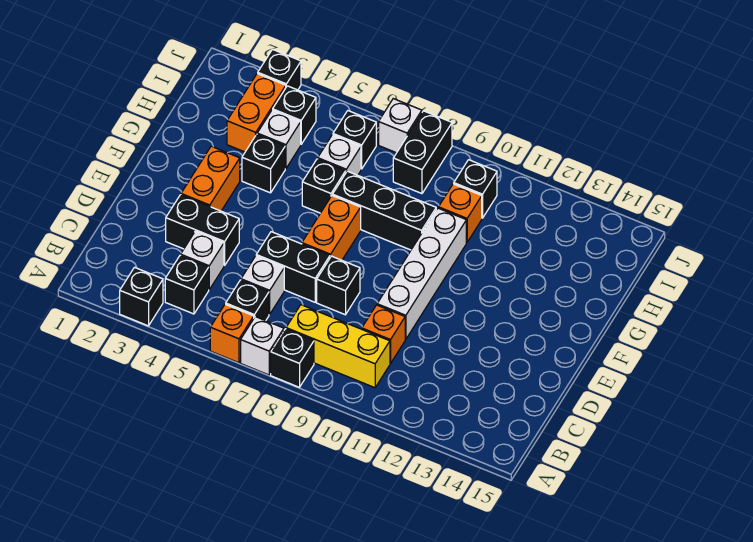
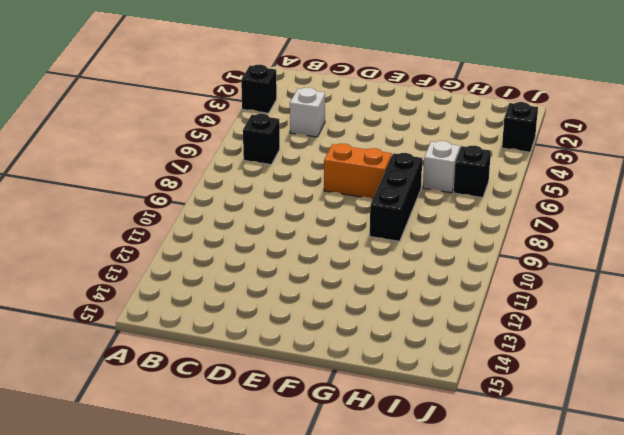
none -> orange 1x1 brick [210,304,254,363]
none -> white 1x1 brick [241,317,284,375]
none -> black 1x1 brick [271,329,314,387]

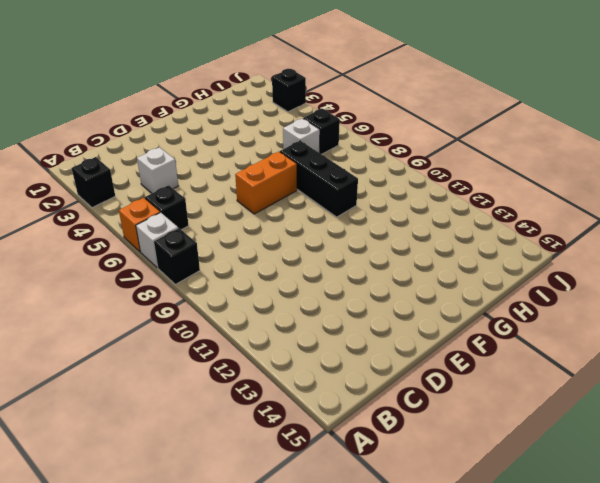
none -> black 1x1 brick [165,255,209,314]
none -> yellow 1x3 brick [286,305,390,388]
none -> white 1x1 brick [241,256,284,314]

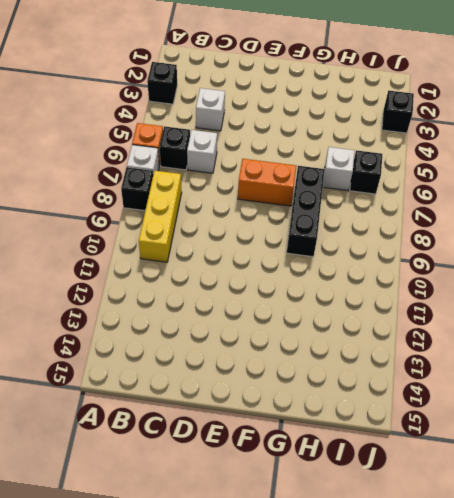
none -> black 1x1 brick [165,255,209,314]
none -> orange 1x1 brick [362,305,405,364]
none -> black 1x2 brick [166,195,239,265]

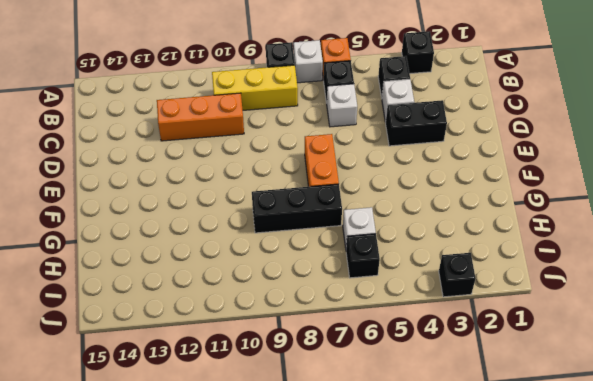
orange 1x3 brick [157,93,244,141] -> orange 1x1 brick [362,305,405,364]
none -> black 1x2 brick [256,232,330,302]
none -> black 1x1 brick [317,256,360,315]
none -> white 1x4 brick [377,208,466,339]

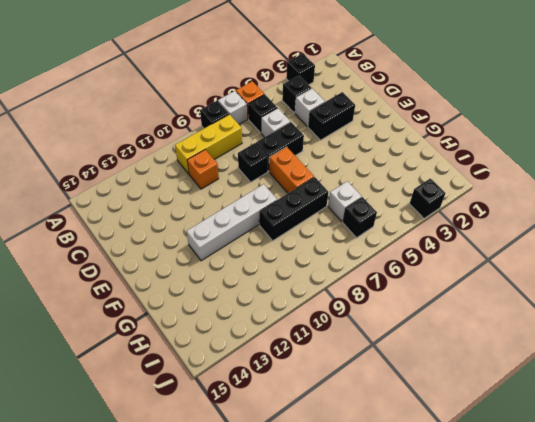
white 1x4 brick [187,184,277,261] -> white 1x4 brick turned to [377,208,466,339]
none -> orange 1x2 brick [181,146,240,211]
none -> black 1x1 brick [242,134,285,193]
none -> black 1x1 brick [302,159,346,213]

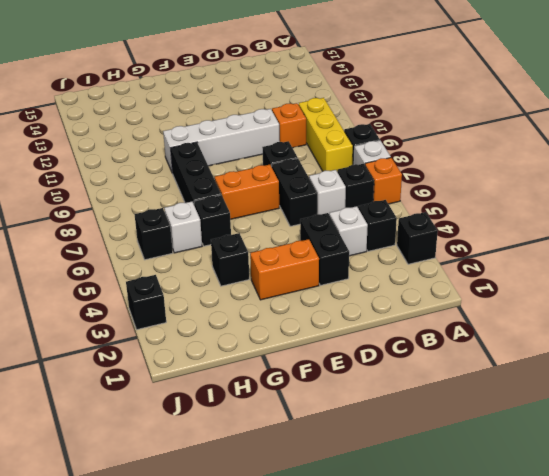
none -> orange 1x2 brick [227,74,286,152]
none -> white 1x1 brick [257,110,301,169]
none -> orange 1x1 brick [438,184,482,242]

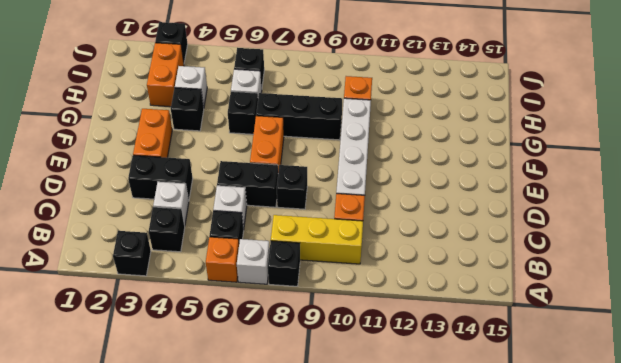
none -> black 1x1 brick [273,86,316,144]
none -> black 1x2 brick [393,111,452,194]
none -> black 1x1 brick [454,160,497,218]

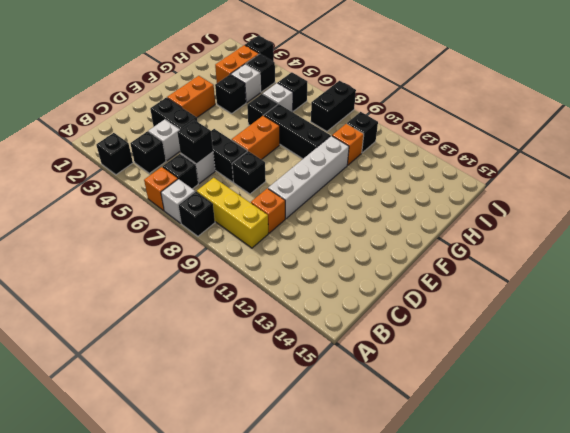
black 1x1 brick [177,120,213,164] -> none
none -> white 1x1 brick [379,99,422,153]

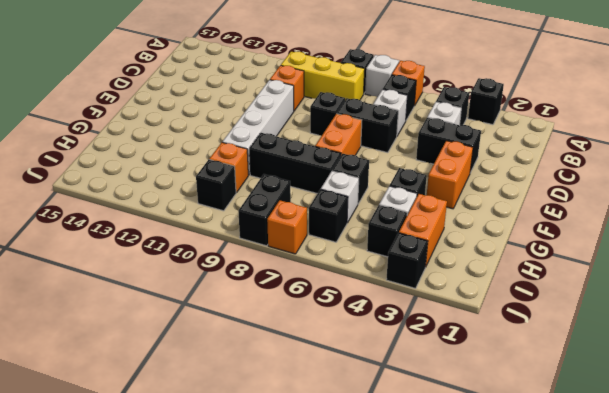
orange 1x1 brick [267,200,307,254] -> white 1x1 brick [379,99,422,153]

